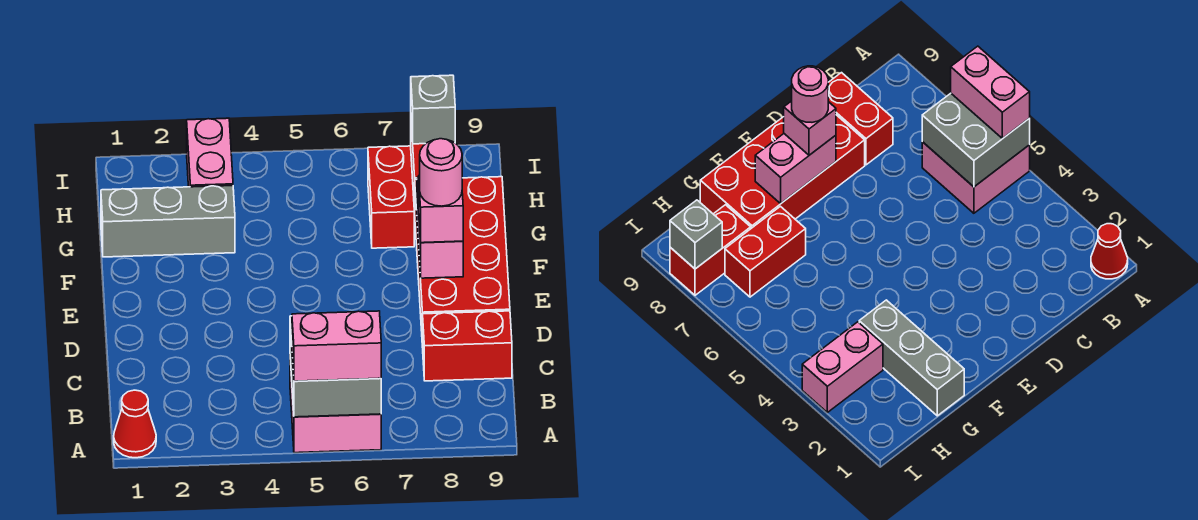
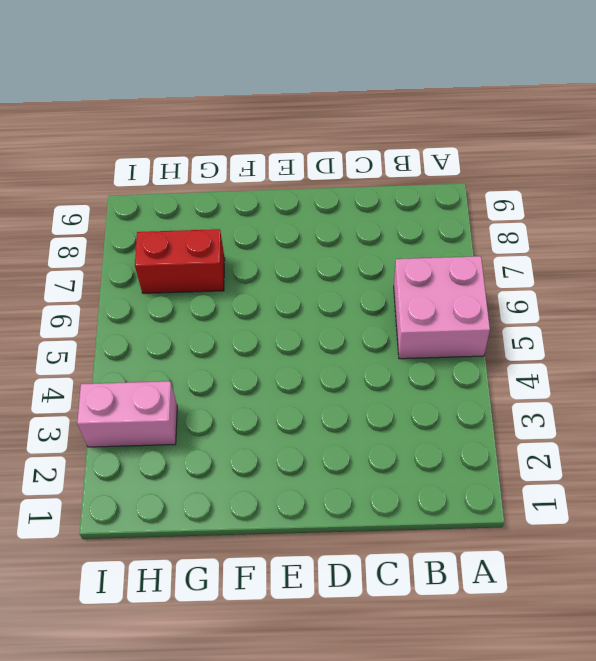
none -> red 1x1 cone [114,390,156,458]
none -> red 1x2 brick [423,311,512,381]
none -> red 2x4 brick [414,177,510,347]

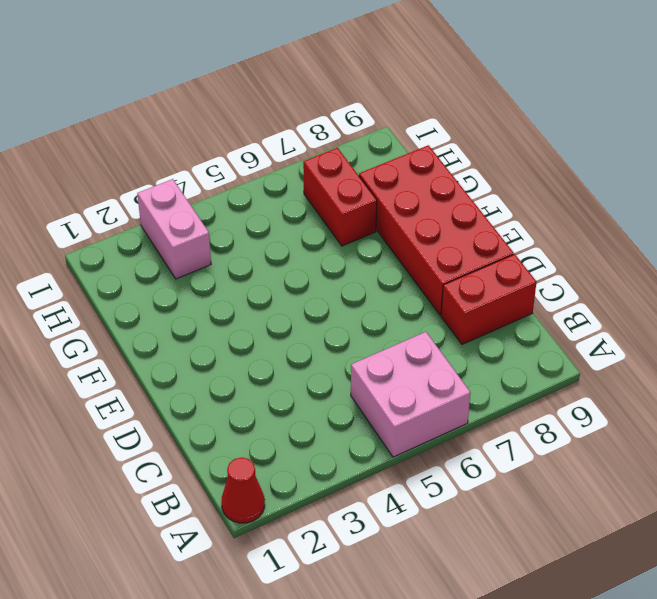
none -> grey 1x3 brick [101,186,235,257]
none -> red 1x2 brick [670,205,751,295]
none -> grey 2x2 brick [290,316,381,417]

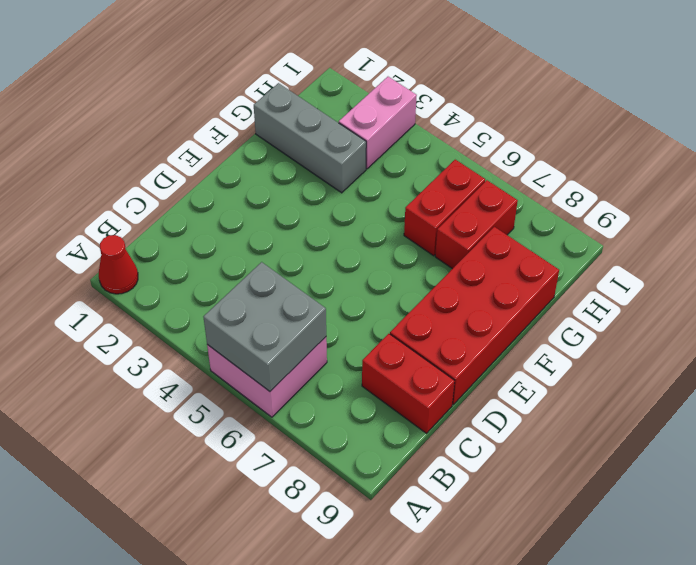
red 1x2 brick [404,160,485,256] -> red 1x2 brick moved to [670,205,751,295]
none -> pink 1x2 brick [417,177,463,278]
none -> grey 1x1 brick [411,75,455,144]
none -> pink 1x2 brick [292,311,381,381]

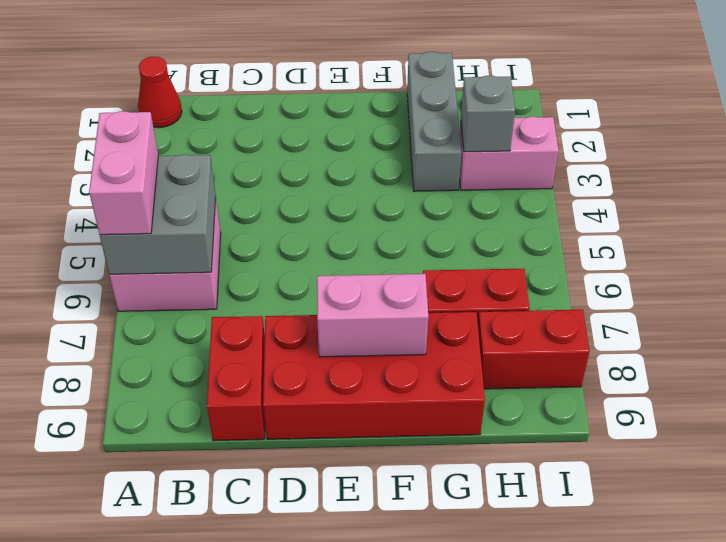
grey 1x1 brick [461,76,515,152] -> grey 1x1 brick moved to [411,75,455,144]
none -> pink 1x1 brick [419,175,463,243]
none -> pink 1x1 round brick [420,139,462,206]

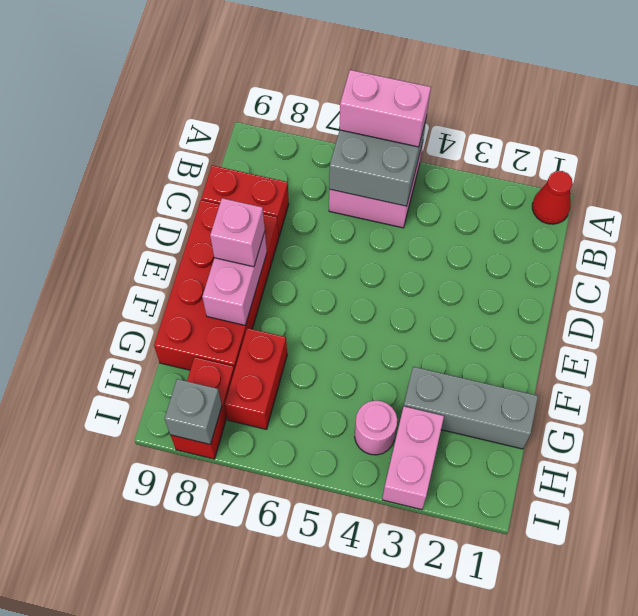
pink 1x1 round brick [355,401,397,455] -> pink 1x1 round brick moved to [420,139,462,206]

